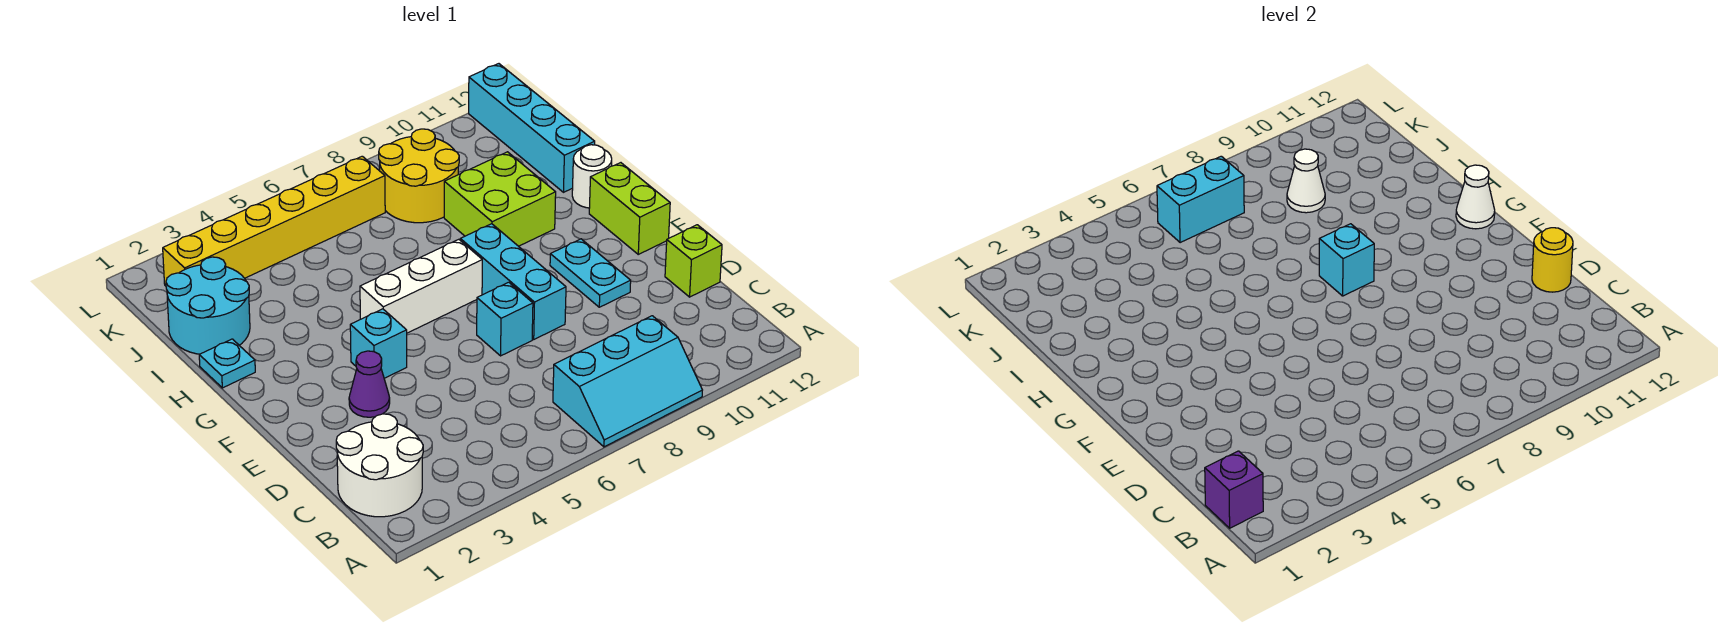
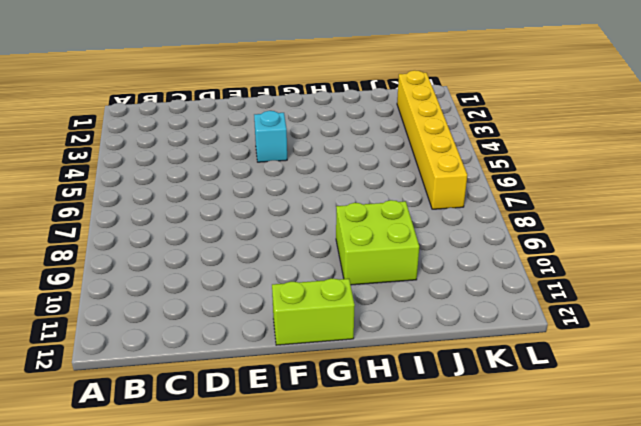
none -> cyan 2x3 slope [553,316,702,447]
none -> white 2x2 round brick [336,414,423,517]
none -> lime 1x1 brick [665,225,722,297]

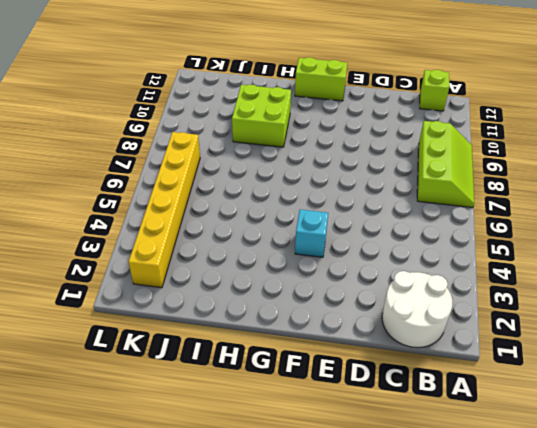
lime 2x3 slope [417,121,474,208] -> cyan 2x3 slope [553,316,702,447]
lime 1x1 brick [420,70,449,111] -> lime 1x1 brick moved to [665,225,722,297]
none -> purple 1x1 cone [349,351,390,417]
none -> cyan 1x1 brick [477,282,533,356]
none -> cyan 1x3 brick [460,224,566,339]

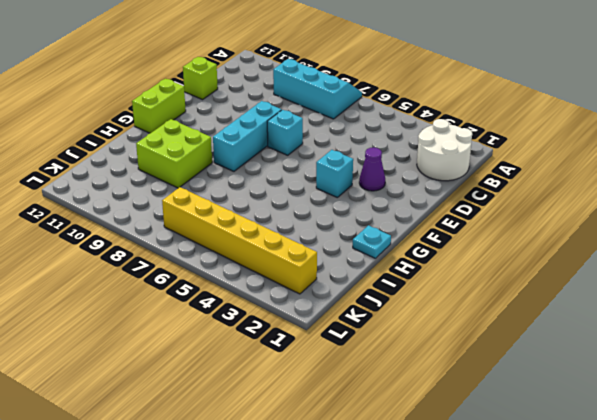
none -> cyan 1x2 plate [550,239,631,307]
none -> white 1x3 brick [360,239,482,333]
none -> white 1x1 round brick [572,145,612,208]

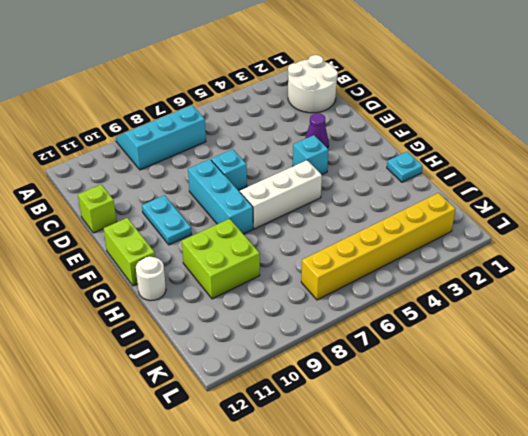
none -> cyan 2x2 round brick [166,257,250,354]
none -> cyan 1x4 brick [469,64,595,192]
none -> yellow 2x2 round brick [379,129,459,223]

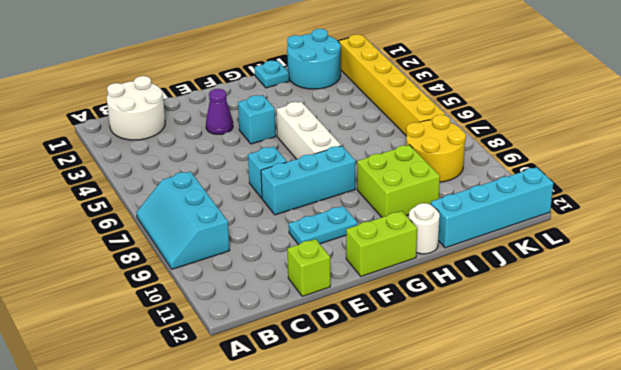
none -> purple 1x1 brick [1205,451,1263,528]
none -> yellow 1x1 round brick [1532,228,1573,292]
none -> cyan 1x1 brick [1319,224,1374,296]

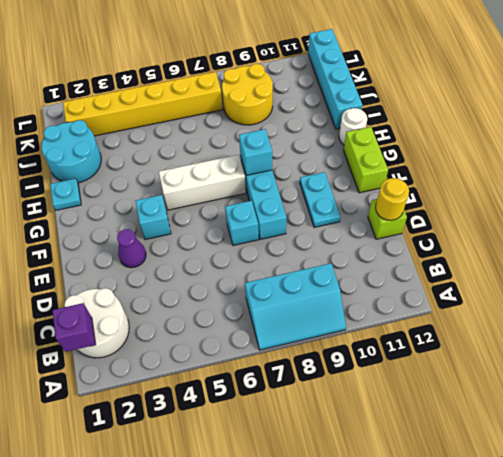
none -> lime 2x2 brick [444,152,556,246]
none -> white 1x1 cone [1456,165,1495,229]
none -> white 1x1 cone [1287,149,1325,213]

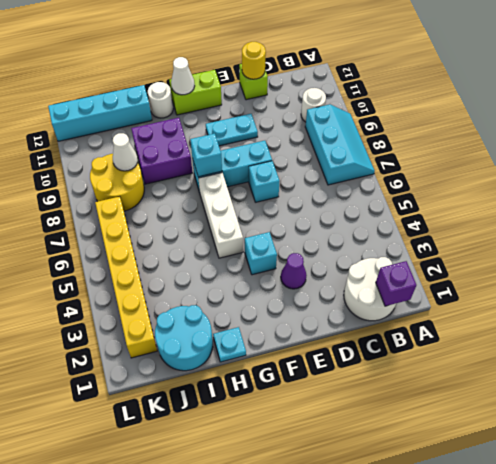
white 1x1 round brick [301,88,326,122] -> none
purple 2x2 brick [131,118,192,184] -> lime 2x2 brick [444,152,556,246]
none -> cyan 1x2 brick [1157,156,1244,243]

